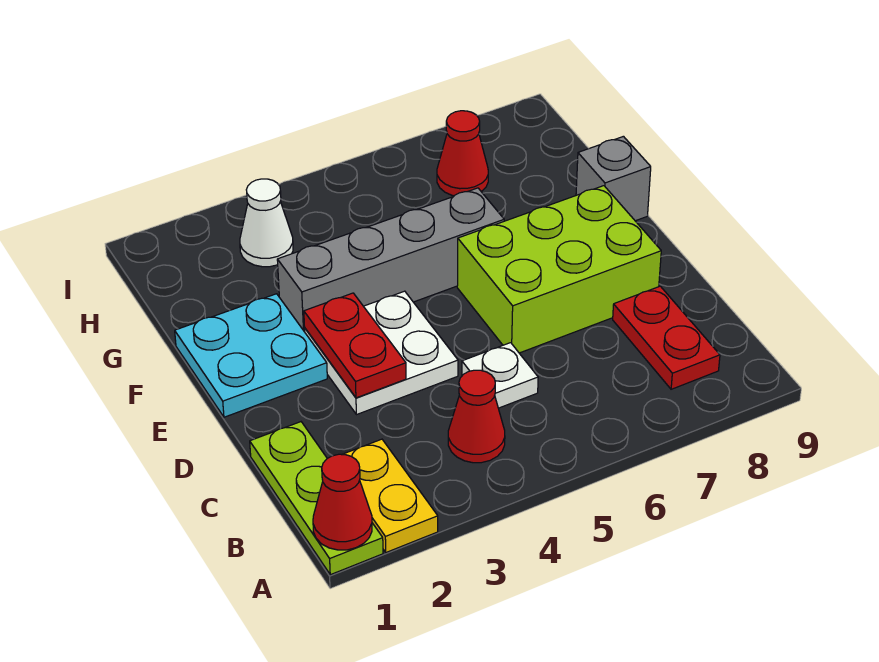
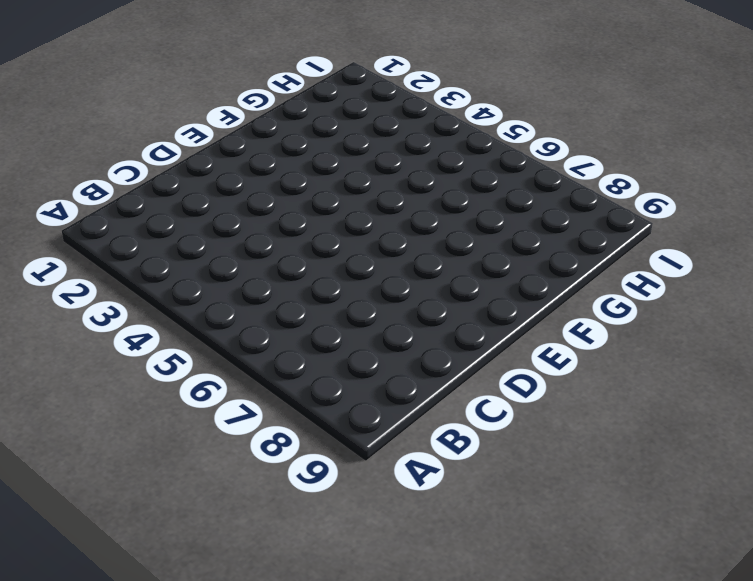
none -> lime 1x3 plate [250,422,383,575]
none -> yellow 1x2 plate [342,439,438,552]
none -> red 1x1 cone [448,370,505,463]

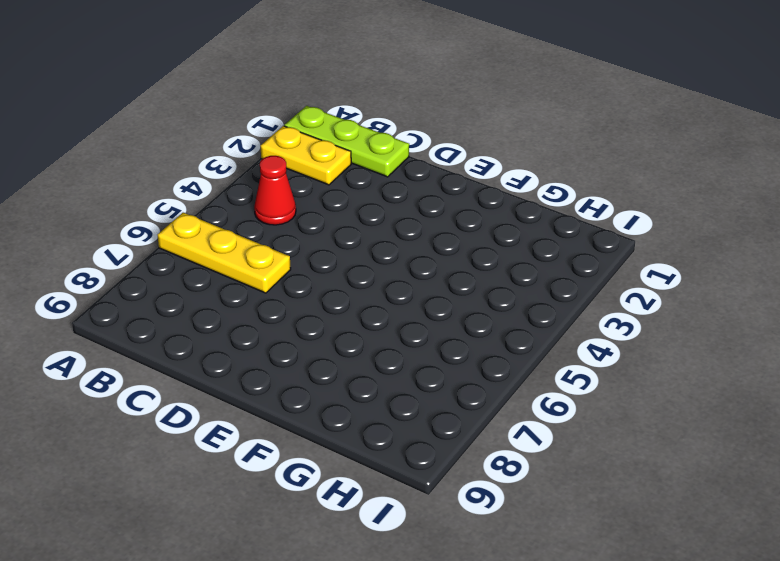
yellow 1x3 plate [158,213,291,293] -> none
none -> red 1x2 plate [613,286,720,389]
none -> white 1x1 plate [462,343,538,408]
none -> white 2x2 plate [305,291,458,415]

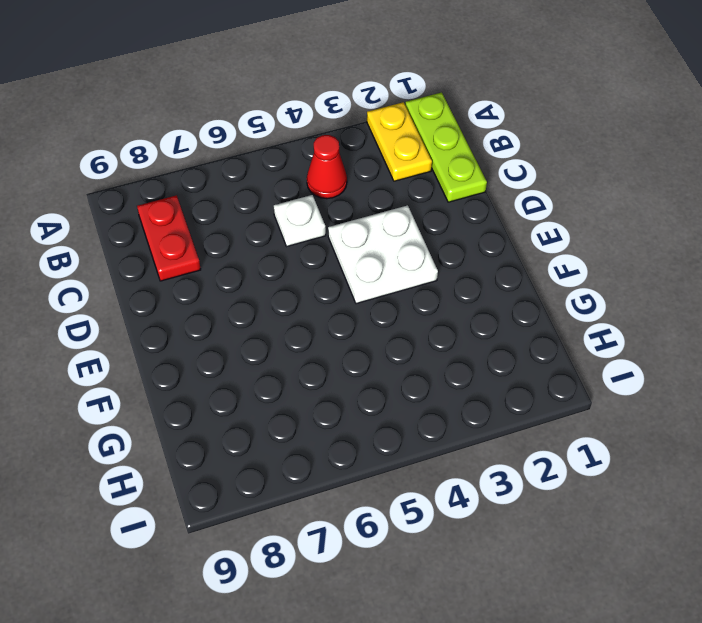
none -> lime 2x3 brick [457,186,661,353]
none -> cyan 2x2 plate [175,294,327,417]
none -> grey 1x4 brick [277,188,504,332]

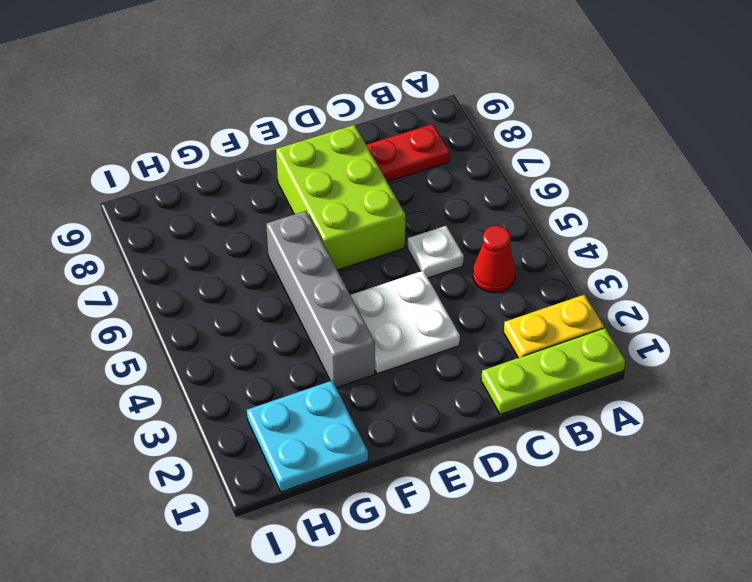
cyan 2x2 plate [247,381,368,492] -> cyan 2x2 plate moved to [175,294,327,417]
none -> grey 1x1 brick [576,136,651,221]
none -> white 1x1 cone [240,179,293,267]
none -> red 1x1 cone [437,111,488,196]

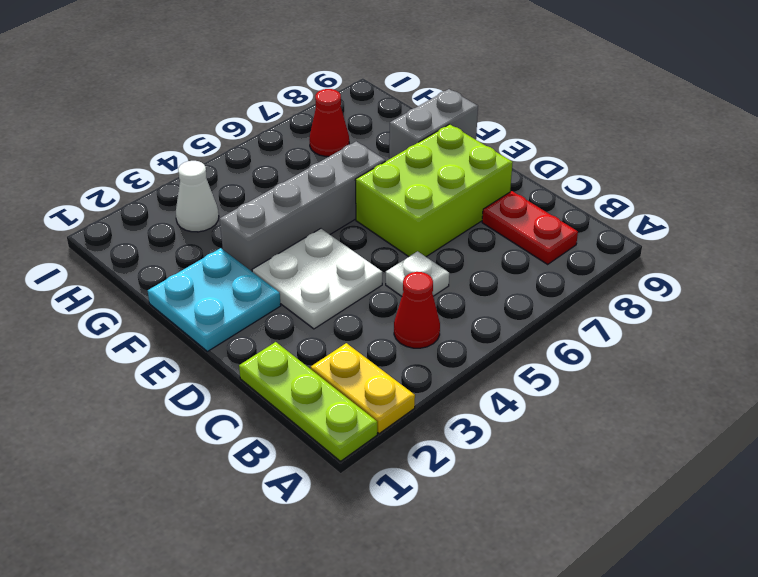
grey 1x2 brick [389,89,478,159] -> grey 1x1 brick [576,136,651,221]
none -> red 1x1 cone [313,454,372,550]
none -> red 1x2 plate [304,293,406,398]

